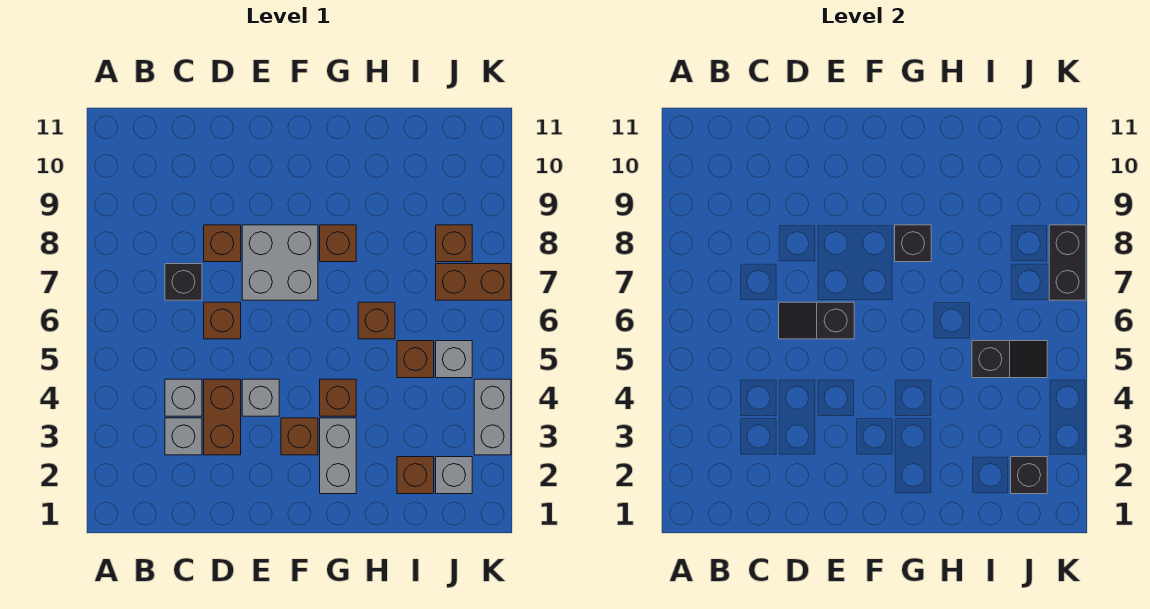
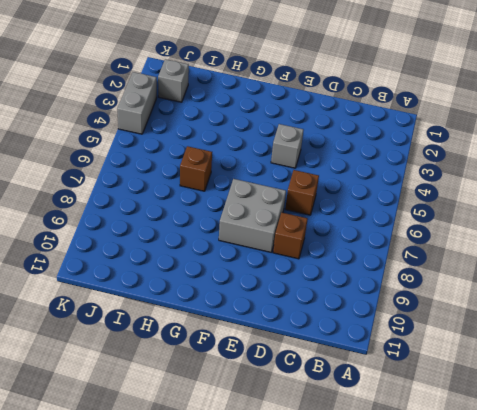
none -> grey 1x1 brick [165,418,202,455]
none -> grey 1x1 brick [165,379,202,416]
none -> black 1x1 brick [165,264,202,300]

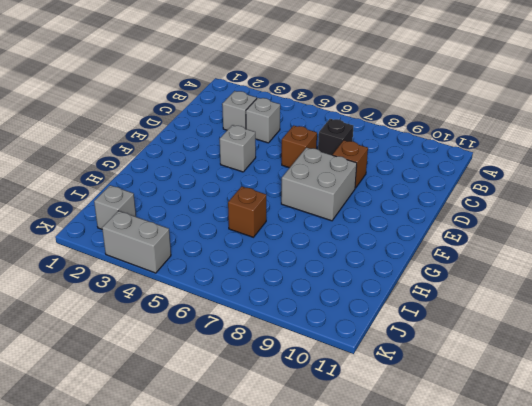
none -> brown 1x2 brick [204,379,241,455]
none -> brown 1x1 brick [281,418,318,455]
none -> grey 1x2 brick [320,418,356,494]

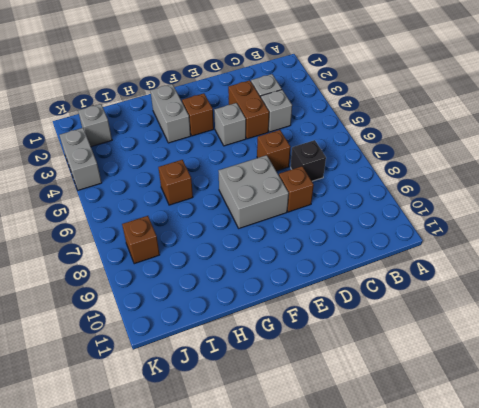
none -> brown 1x1 brick [320,379,356,416]
none -> brown 1x1 brick [320,225,356,262]
none -> brown 1x1 brick [397,457,434,494]

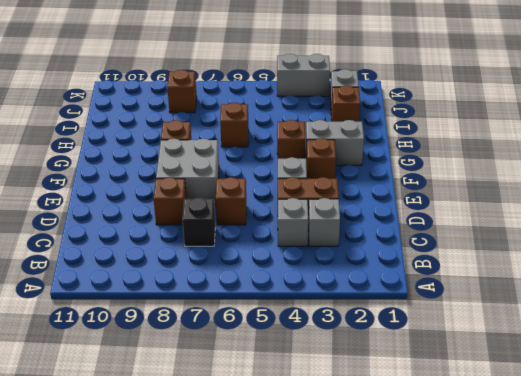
none -> brown 1x1 brick [397,341,434,378]
none -> grey 1x1 brick [436,341,472,378]
none -> brown 1x2 brick [436,264,511,300]

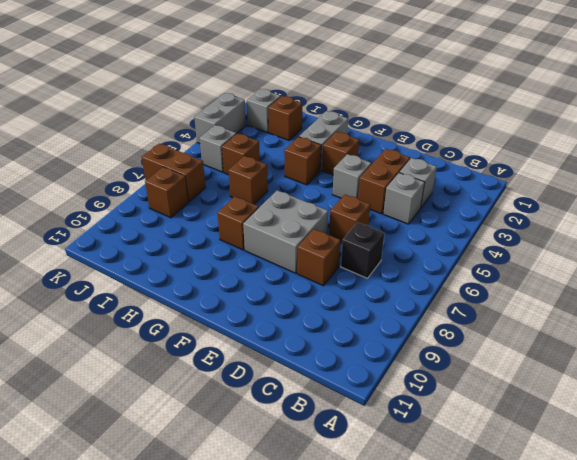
none -> black 1x2 slope [779,302,854,339]
none -> black 1x1 brick [895,225,931,262]
none -> black 1x2 slope [972,341,1047,378]

